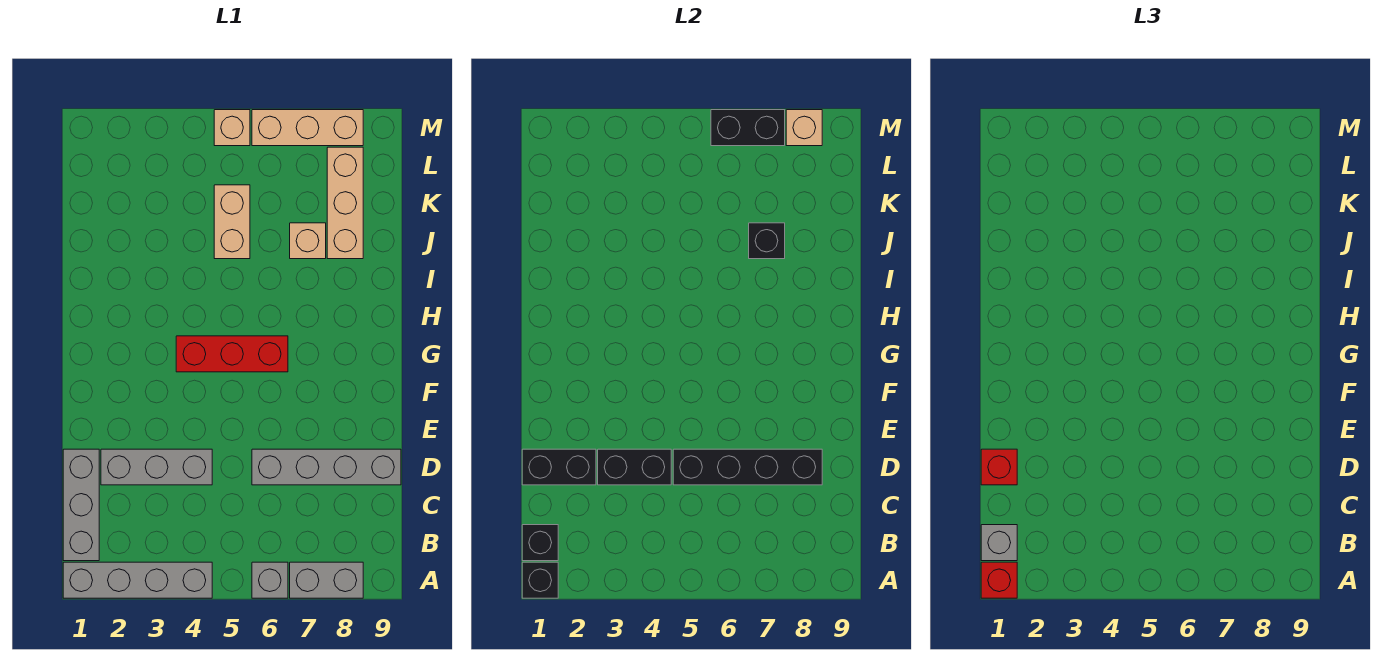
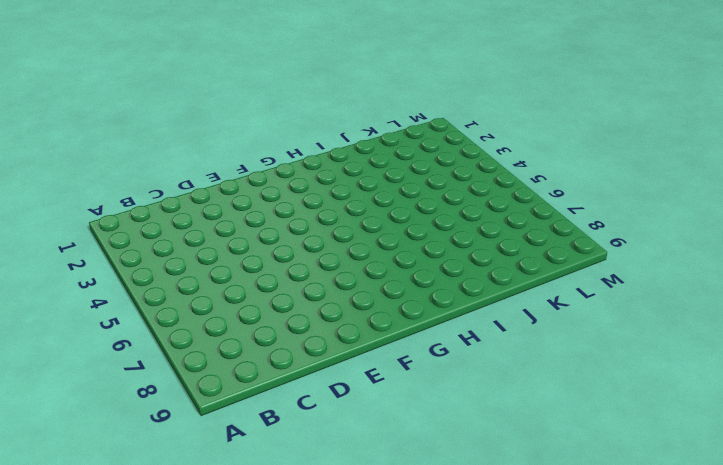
none -> grey 1x4 brick [63,562,212,598]
none -> grey 1x1 brick [252,562,288,598]
none -> grey 1x2 brick [290,562,363,598]

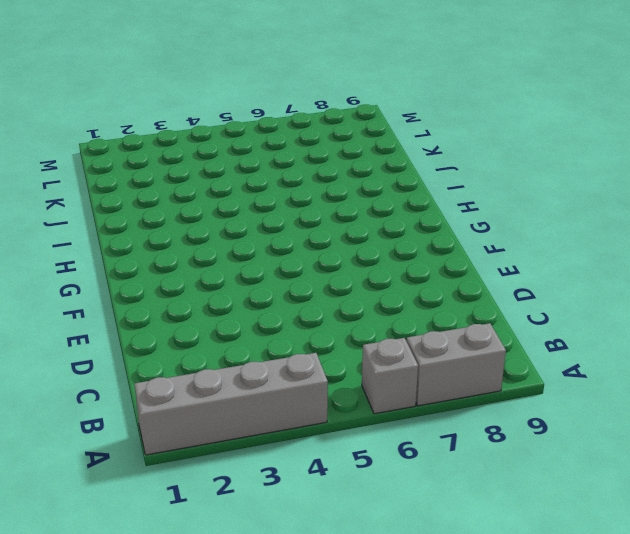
none -> grey 1x3 brick [63,449,99,561]
none -> grey 1x3 brick [101,449,212,485]
none -> grey 1x4 brick [252,449,401,485]

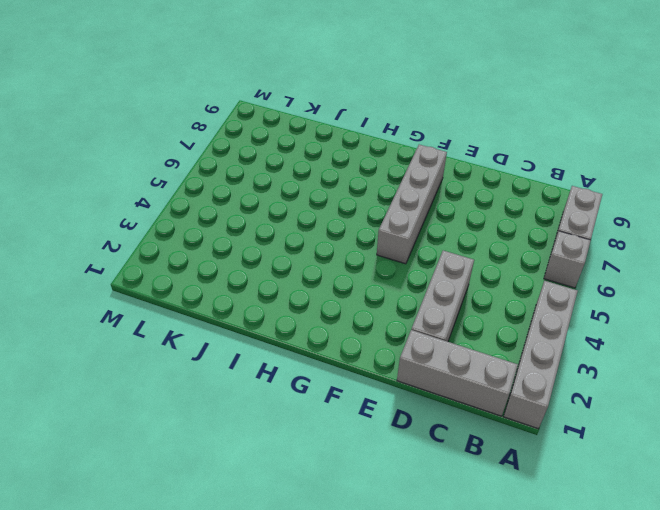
grey 1x4 brick [377,145,447,264] -> grey 1x4 brick moved to [252,449,401,485]
none -> red 1x3 brick [176,336,288,372]
none -> tan 1x2 brick [214,185,250,259]
none -> tan 1x1 brick [290,223,326,259]

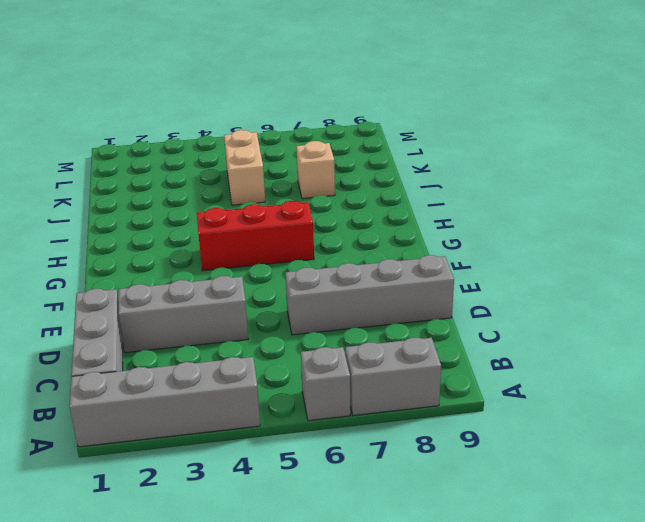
none -> tan 1x3 brick [327,147,363,259]
none -> tan 1x1 brick [214,110,250,146]
none -> tan 1x3 brick [252,110,363,146]

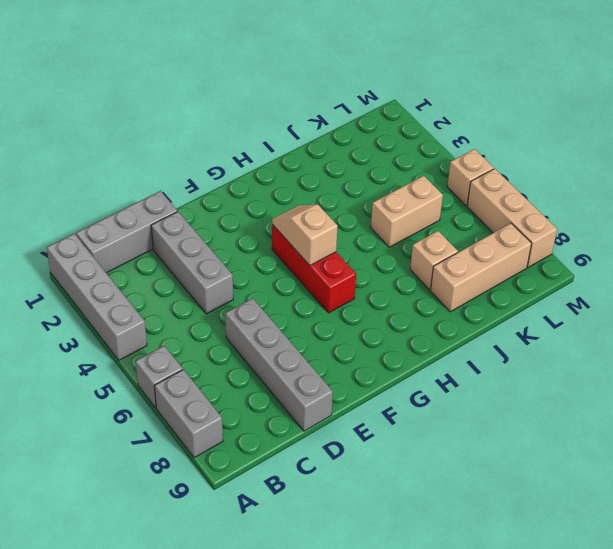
tan 1x2 slope [272,205,338,265] -> none
none -> black 1x1 brick [522,562,558,598]
none -> black 1x1 brick [522,525,558,561]
none -> black 1x2 brick [522,449,596,485]

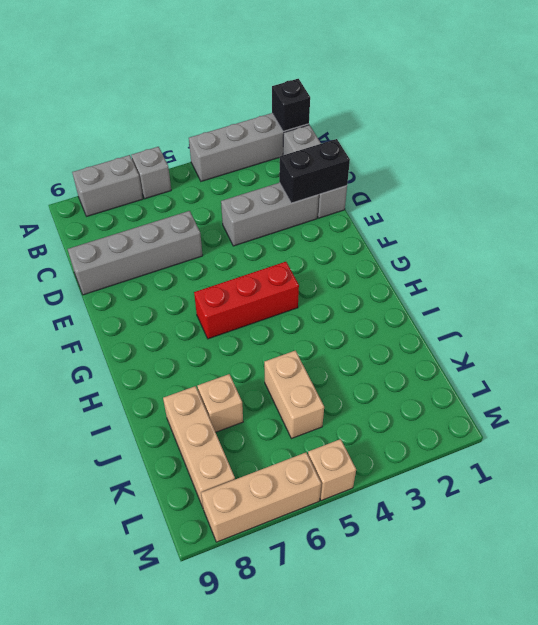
none -> black 1x1 brick [522,525,558,561]
none -> black 1x2 brick [598,449,671,485]
none -> black 1x4 brick [673,449,822,485]

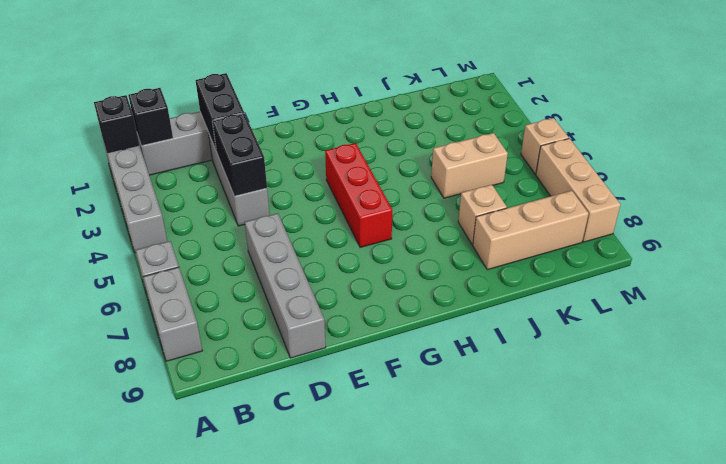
none -> black 1x4 brick [673,449,822,485]
none -> black 1x1 brick [749,223,785,259]
none -> black 1x2 brick [711,110,785,146]

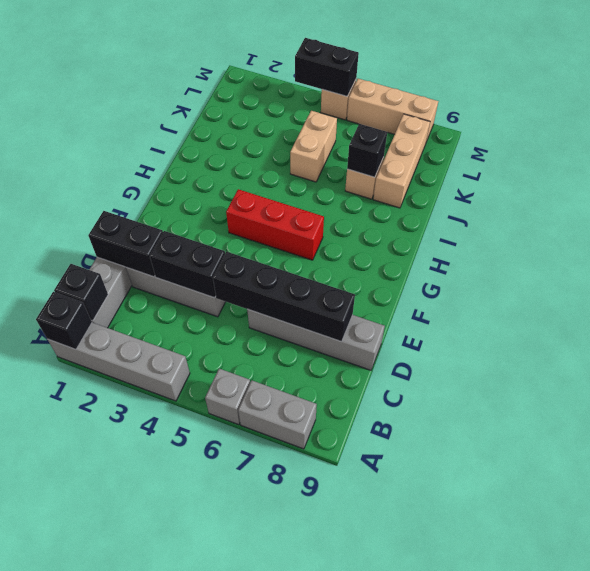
black 1x2 brick [295,38,359,96] -> black 1x2 brick moved to [711,110,785,146]
none -> tan 1x1 brick [786,110,822,146]
none -> red 1x1 brick [981,562,1017,598]
none -> grey 1x1 brick [981,525,1017,561]

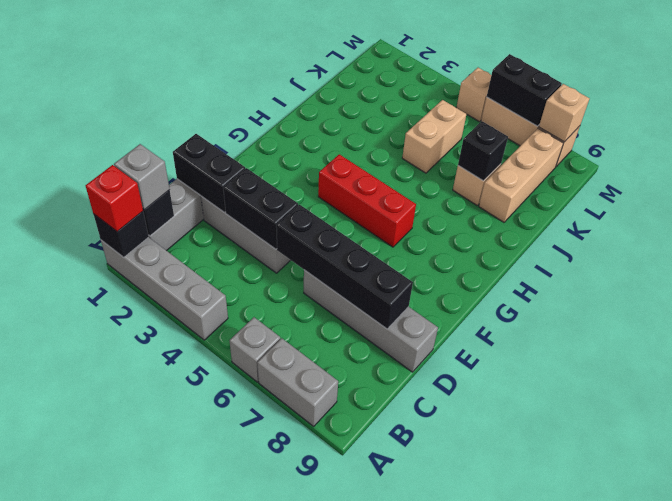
none -> red 1x1 brick [981,449,1017,485]

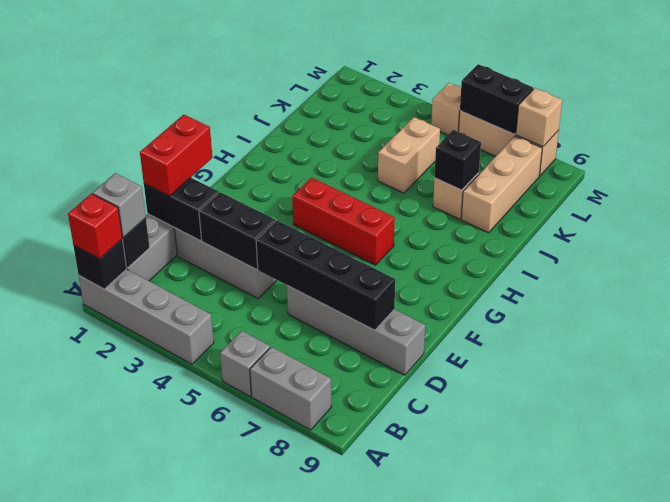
red 1x2 brick [140,115,212,196] -> red 1x1 brick [981,449,1017,485]

